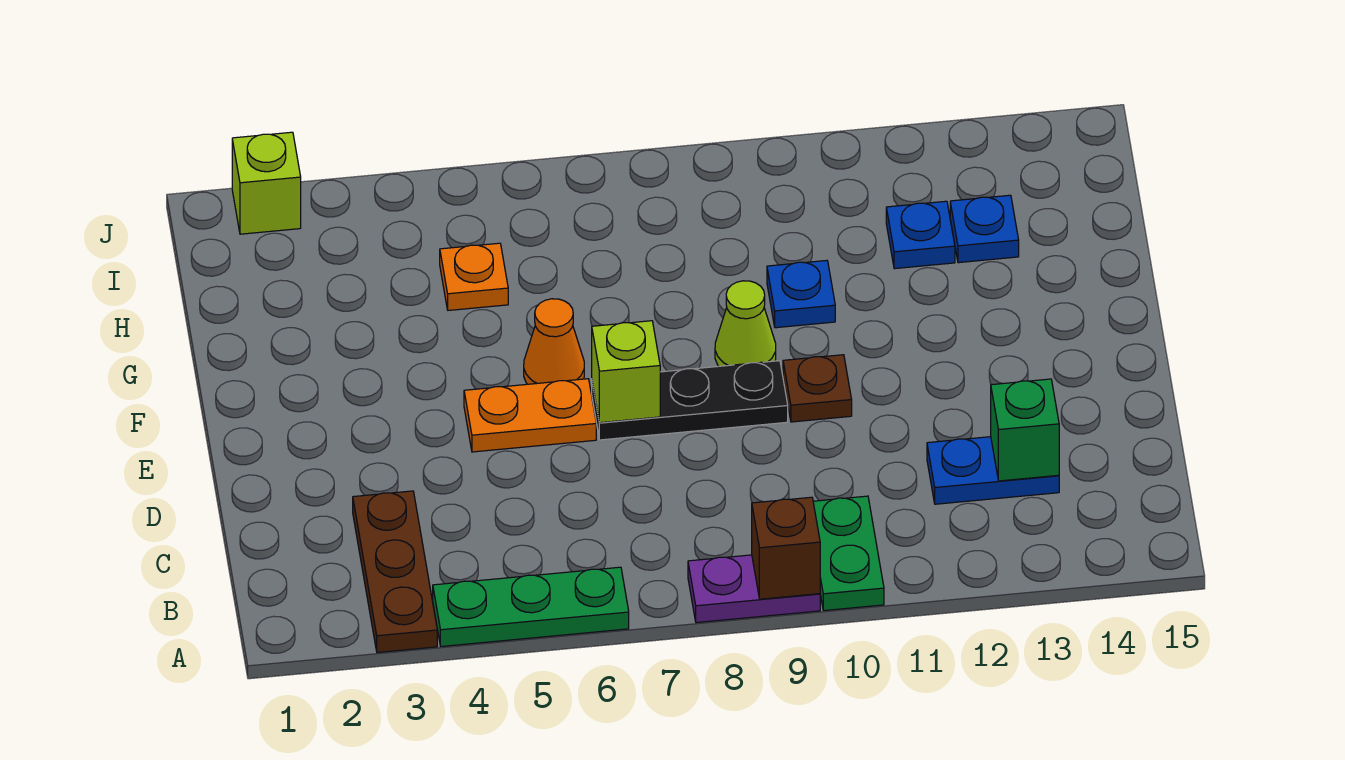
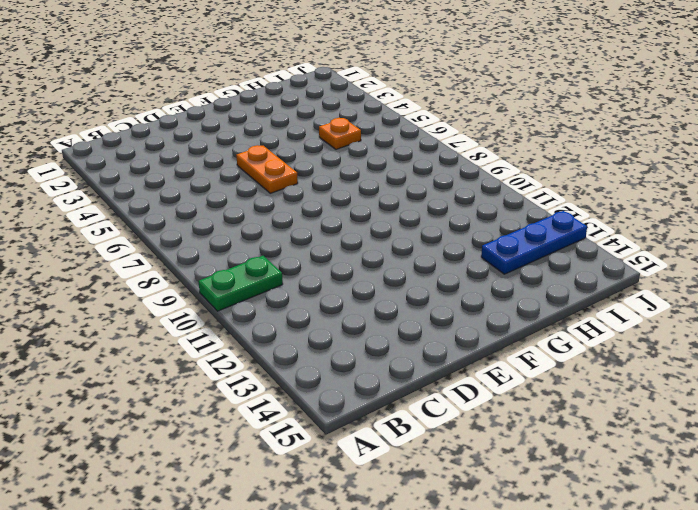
blue 1x3 plate [481,211,587,274] -> blue 1x1 plate [950,195,1019,263]
none -> brown 1x3 plate [353,491,437,653]
none -> green 1x3 plate [433,567,629,646]
none -> purple 1x2 plate [688,555,820,623]

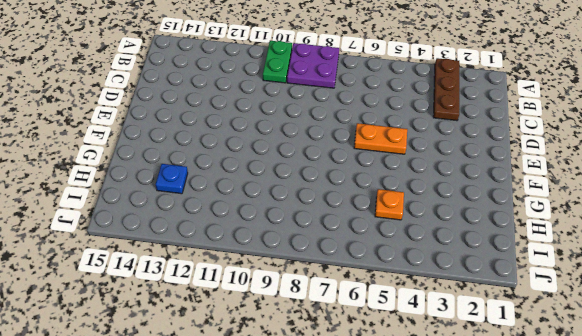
purple 2x2 plate [287,43,339,88] -> purple 1x2 plate [688,555,820,623]
none -> green 1x3 plate [433,567,629,646]
none -> blue 1x2 plate [927,437,1059,504]
none -> black 1x3 plate [592,361,788,440]

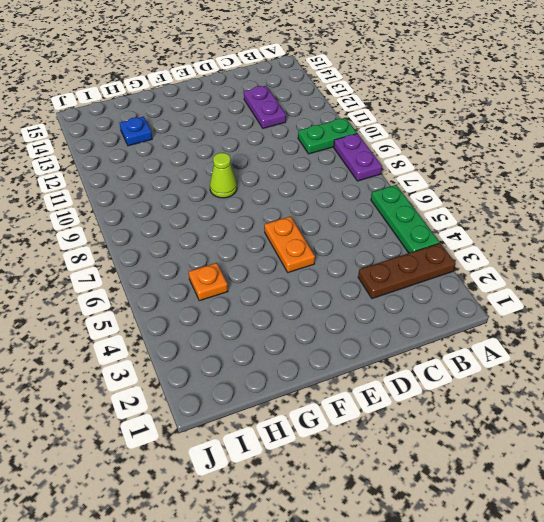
purple 1x2 plate [244,86,286,128] -> blue 1x2 plate [927,437,1059,504]
none -> black 1x3 plate [592,361,788,440]
none -> brown 1x1 plate [783,355,852,422]
none -> orange 1x1 cone [524,299,584,384]

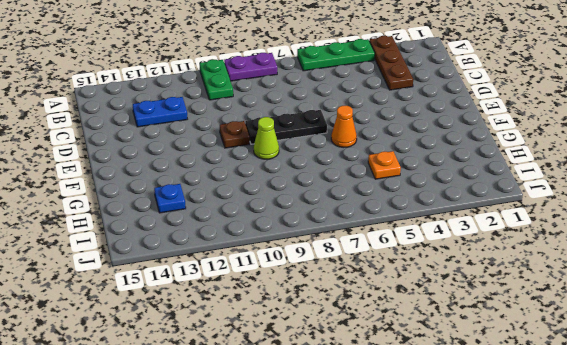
none -> orange 1x2 plate [464,379,596,452]
none -> blue 1x1 plate [767,260,835,328]
none -> blue 1x1 plate [886,201,955,269]

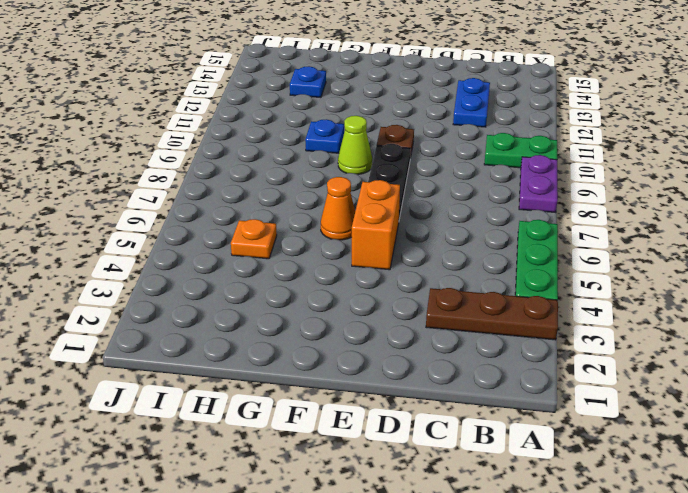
orange 1x2 brick [352,180,400,270] -> orange 1x2 plate [464,379,596,452]
none -> blue 1x1 plate [886,201,955,269]
none -> lime 1x1 brick [232,132,301,234]
none -> brown 1x1 brick [752,497,820,599]

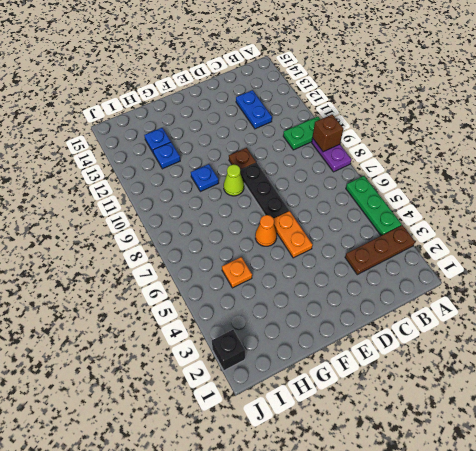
black 1x1 brick [212,330,245,371] -> lime 1x1 brick [232,132,301,234]
none -> green 1x1 brick [991,379,1059,481]
none -> lime 1x1 brick [592,321,660,423]

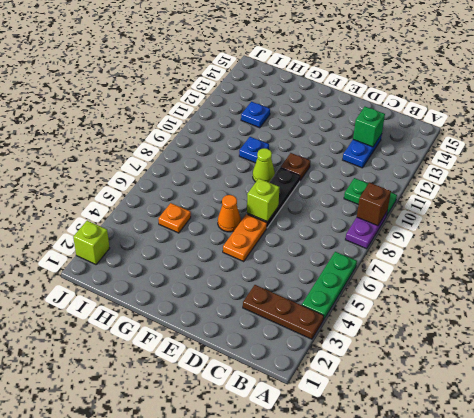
none -> blue 1x1 plate [950,195,1019,263]

